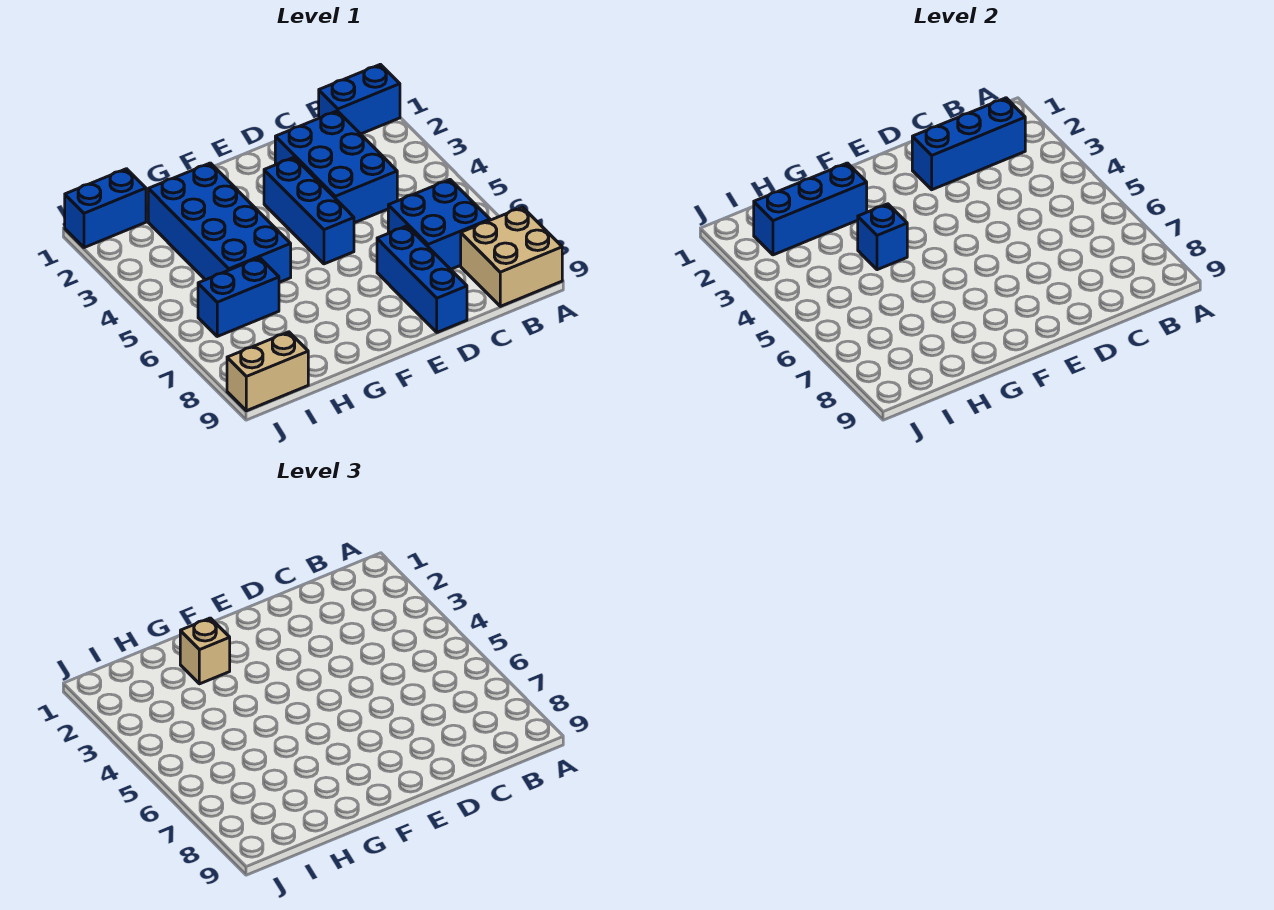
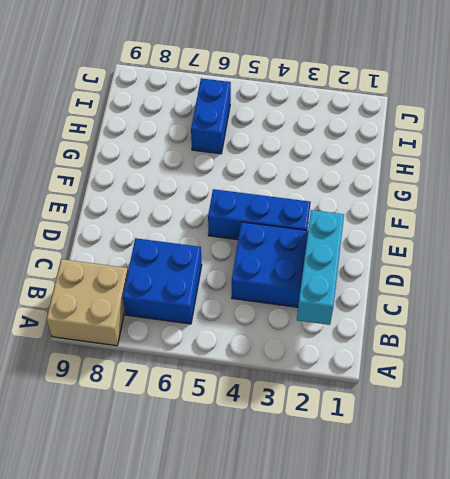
cyan 1x3 brick [297,210,344,325] -> blue 1x3 brick [912,98,1025,190]
none -> blue 1x2 brick [319,64,400,134]
none -> blue 1x3 brick [377,226,467,332]
none -> blue 2x4 brick [148,163,291,282]

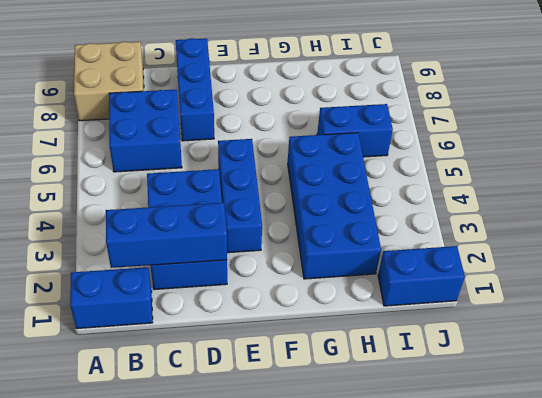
none -> tan 1x2 brick [227,332,308,411]
none -> blue 1x3 brick [753,163,867,255]
none -> blue 1x1 brick [858,204,907,270]

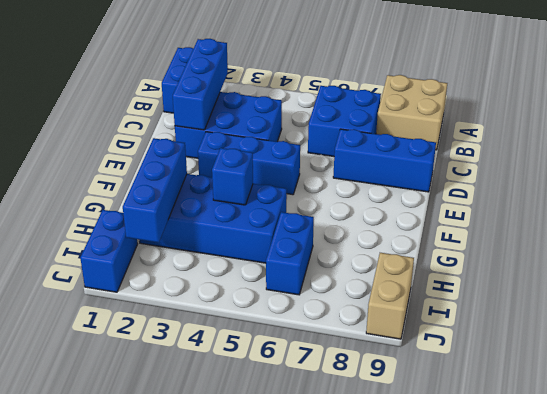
none -> tan 1x1 brick [180,618,230,684]

